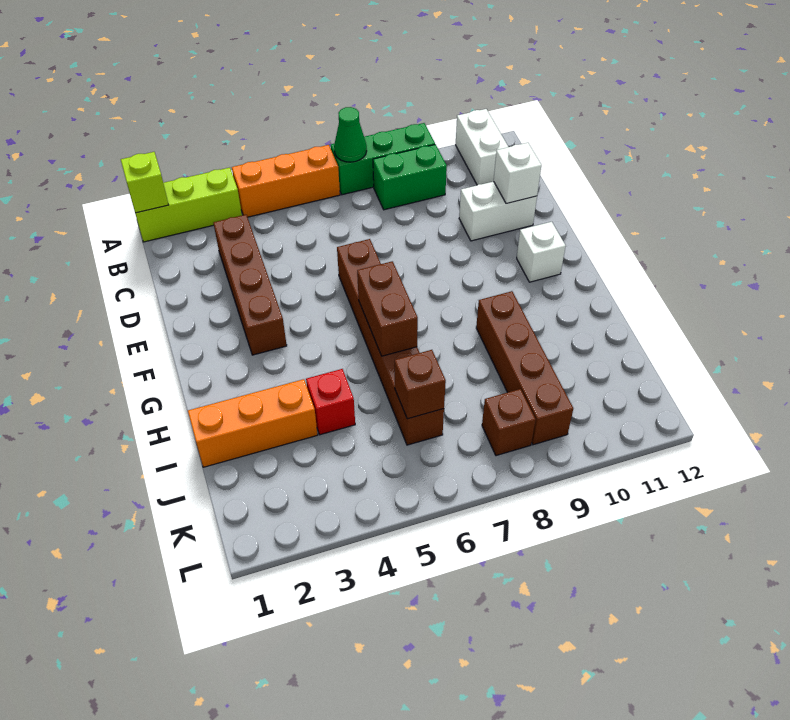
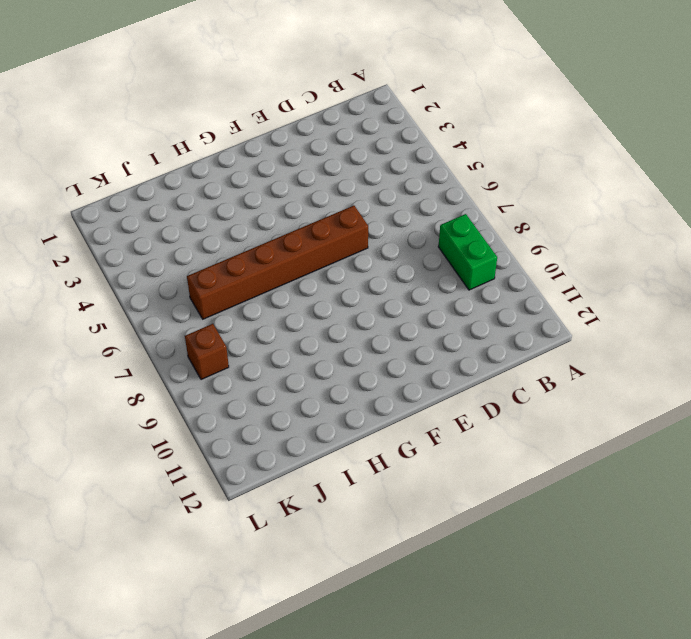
none -> lime 1x3 brick [135,168,242,242]
none -> orange 1x3 brick [232,145,340,217]
none -> green 1x3 brick [331,123,435,195]

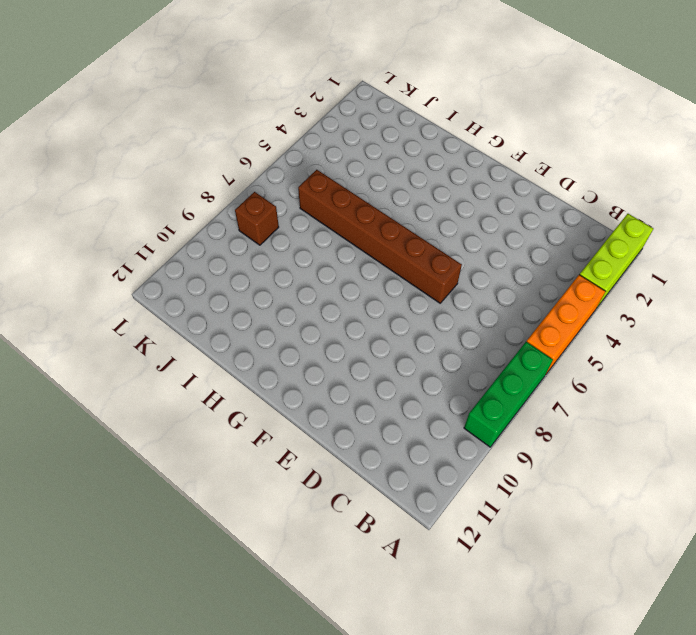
none -> white 1x2 brick [456,109,508,185]
none -> green 1x2 brick [373,145,447,210]
none -> brown 1x4 brick [214,215,287,355]

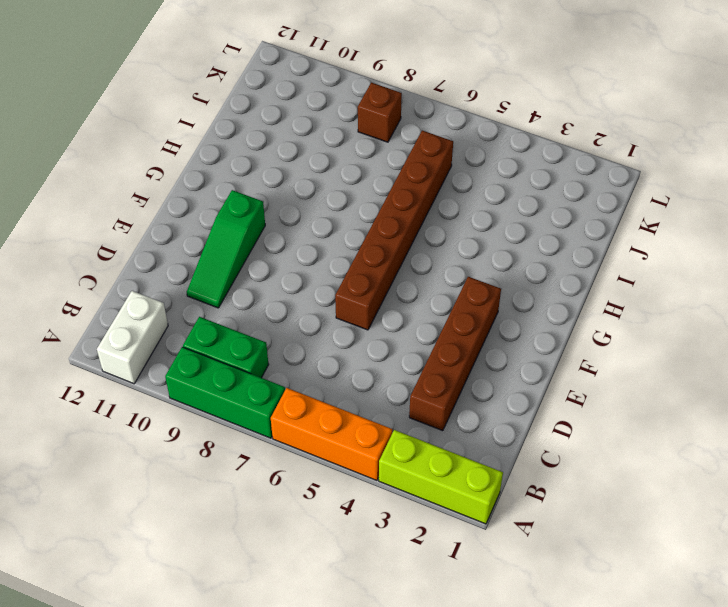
green 1x3 slope [187,190,265,308] -> white 1x2 brick [459,181,537,241]
none -> white 1x1 brick [517,222,566,282]
none -> brown 1x4 brick [476,291,573,445]
none -> orange 1x3 brick [188,379,318,467]

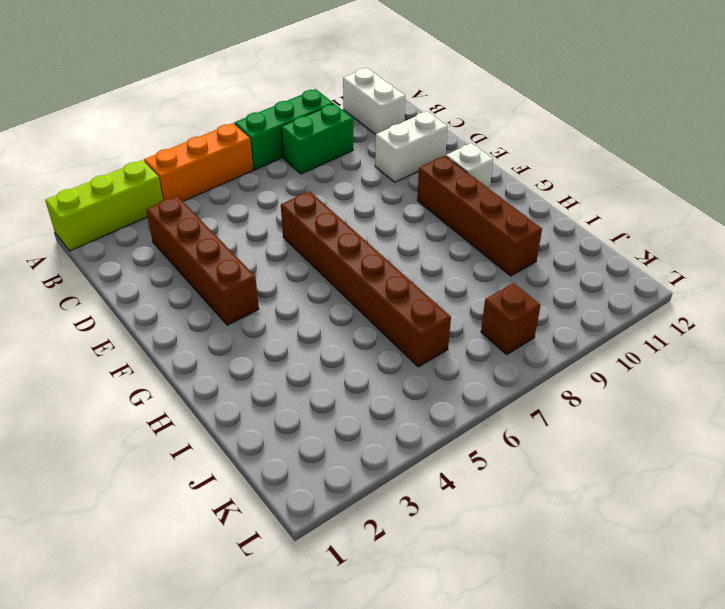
brown 1x4 brick [417,156,542,276] -> brown 1x4 brick moved to [476,291,573,445]
none -> orange 1x3 brick [188,379,318,467]
none -> red 1x1 brick [306,369,355,435]
none -> lime 1x1 brick [121,152,168,213]

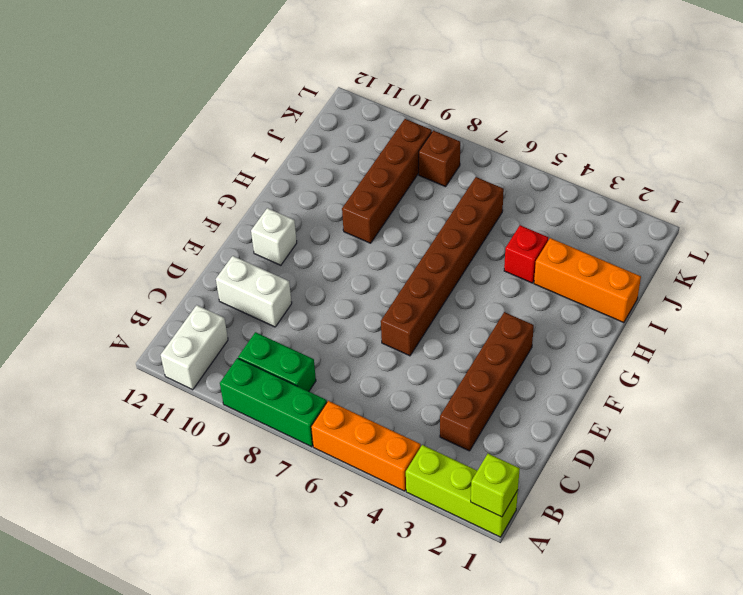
none -> green 1x1 cone [334,107,367,162]
none -> white 1x1 brick [494,143,541,204]
none -> brown 1x2 brick [357,261,418,356]

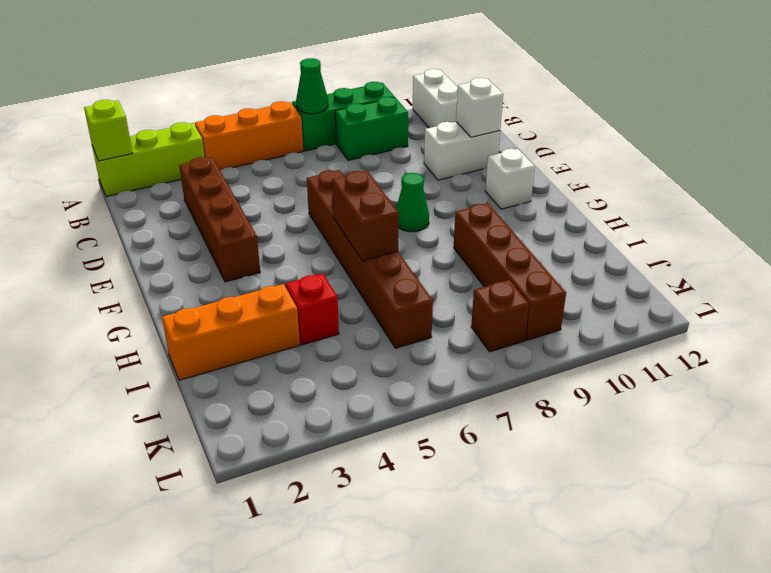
green 1x1 cone [396,173,429,232] -> none
none -> brown 1x1 brick [394,350,446,419]

